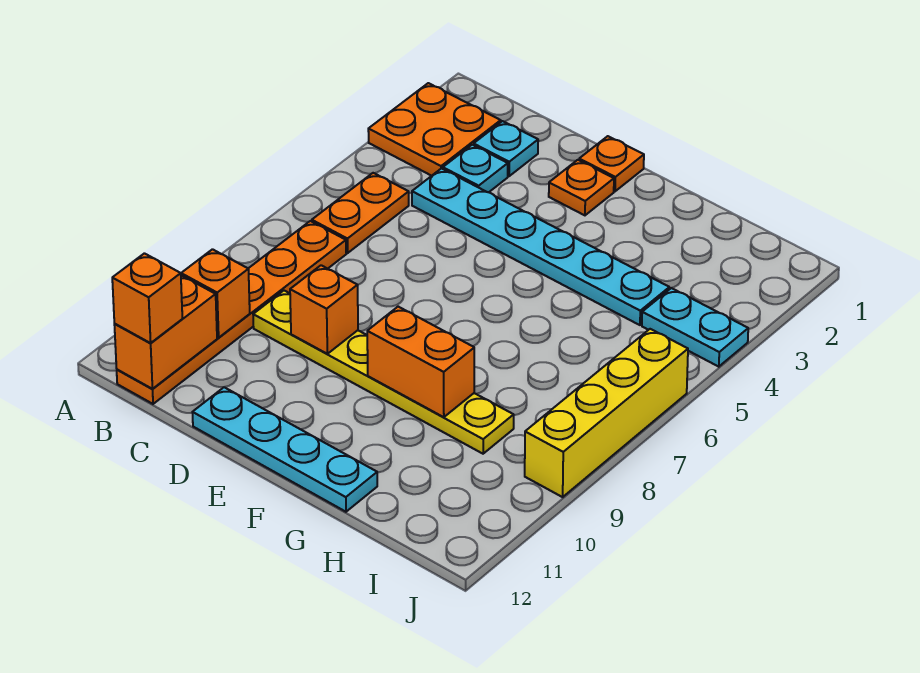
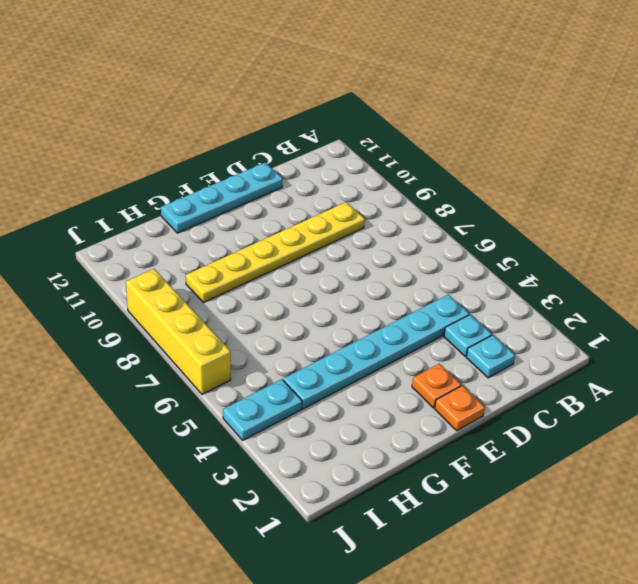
none -> orange 2x2 plate [368,83,501,176]
none -> orange 1x2 plate [312,173,409,253]
none -> orange 1x6 plate [117,221,346,404]

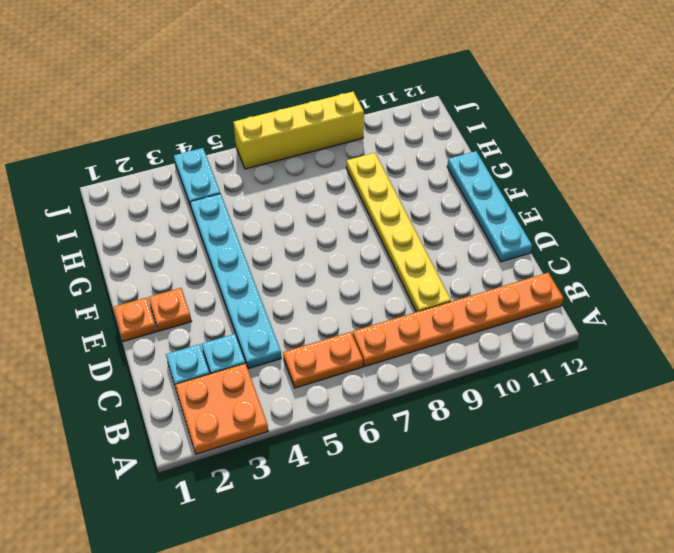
none -> orange 1x1 brick [181,249,250,338]
none -> orange 1x2 brick [114,275,217,389]
none -> orange 1x1 brick [290,265,358,354]

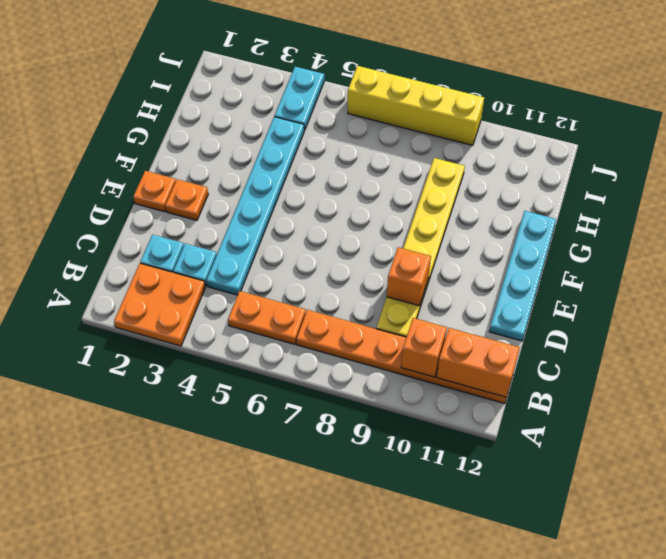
none -> orange 1x2 brick [367,307,474,417]
none -> orange 1x1 brick [112,253,182,343]

